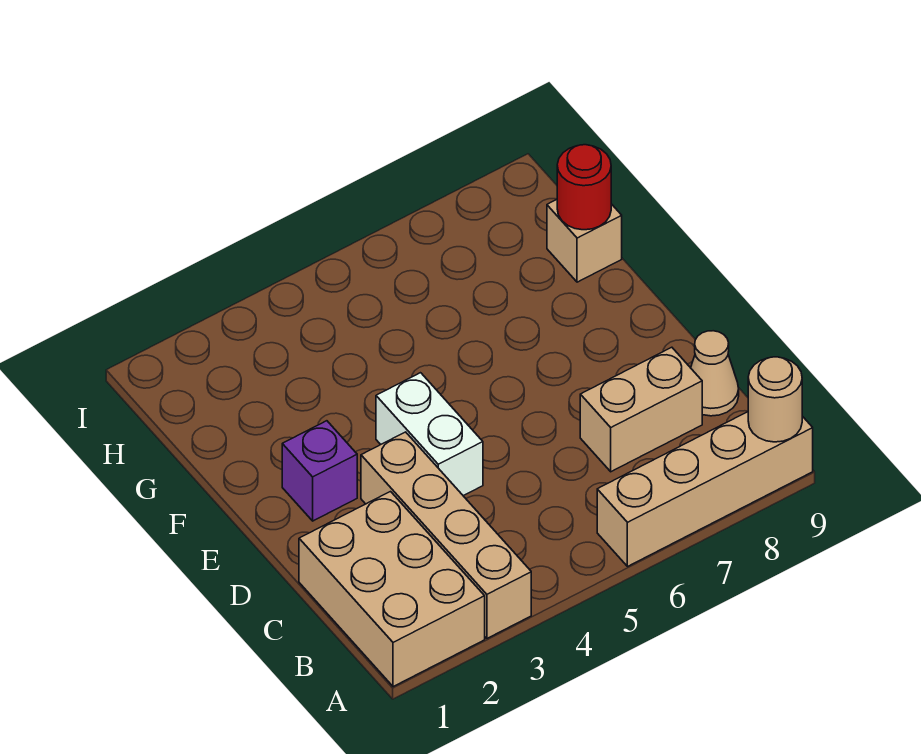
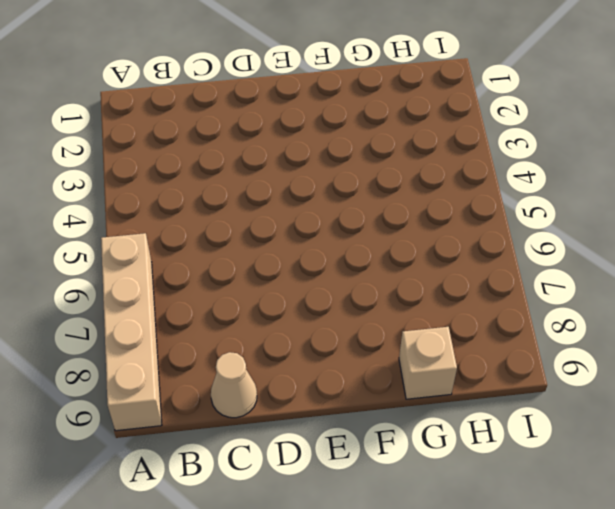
none -> tan 2x3 brick [299,492,485,687]
none -> tan 1x4 brick [361,432,531,638]

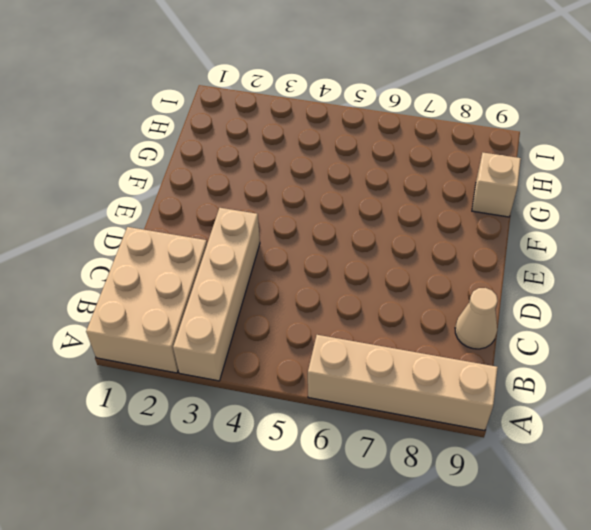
none -> tan 1x2 brick [580,347,702,472]
none -> white 1x2 brick [376,373,483,496]

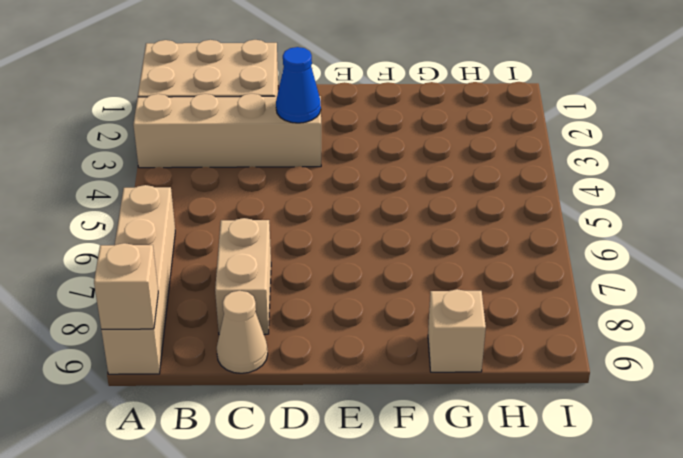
tan 1x1 brick [94,243,158,329] -> tan 1x1 round brick [748,357,802,442]
blue 1x1 cone [276,47,321,123] -> none
none -> white 1x2 brick [376,373,483,496]
none -> purple 1x1 brick [282,421,357,521]

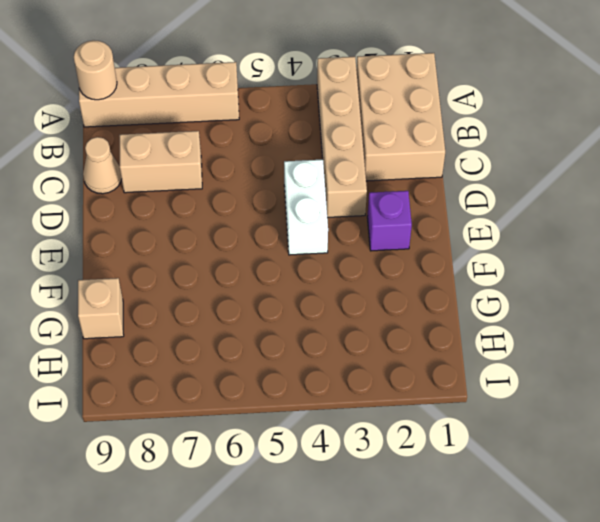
none -> red 1x1 round brick [557,145,611,230]

